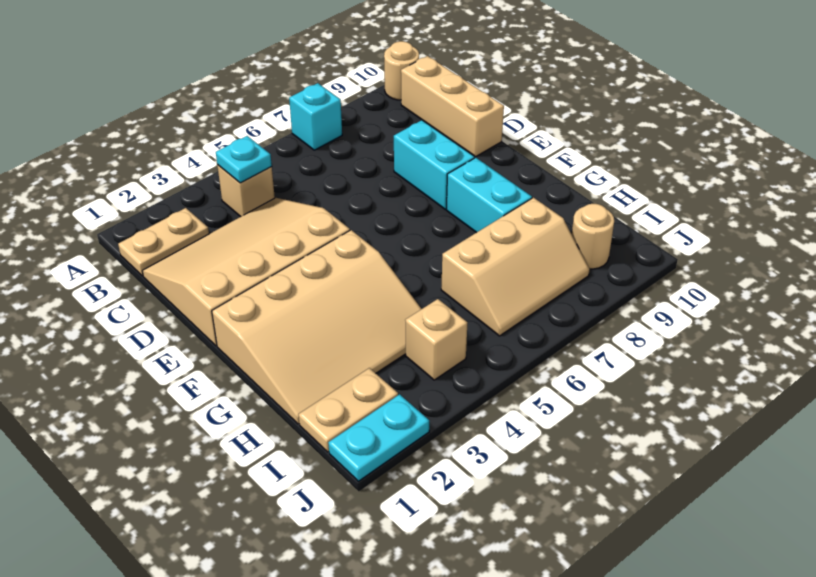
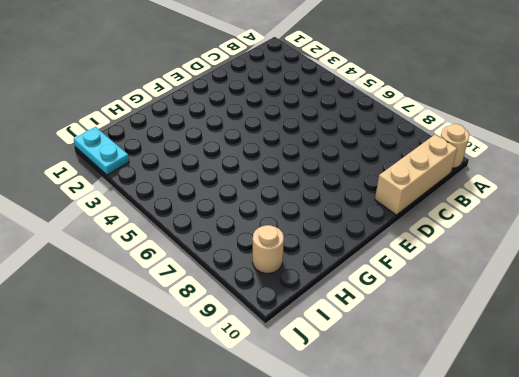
none -> cyan 1x1 brick [289,83,342,150]
none -> tan 1x2 plate [118,208,209,276]
none -> tan 1x1 brick [217,165,275,217]

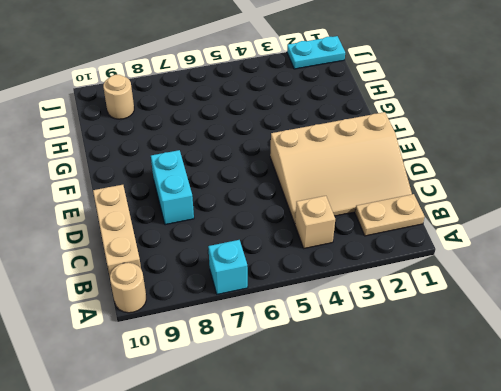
none -> tan 3x4 slope [212,230,421,424]
none -> cyan 1x2 brick [446,158,532,233]
none -> tan 2x3 slope [441,198,590,336]

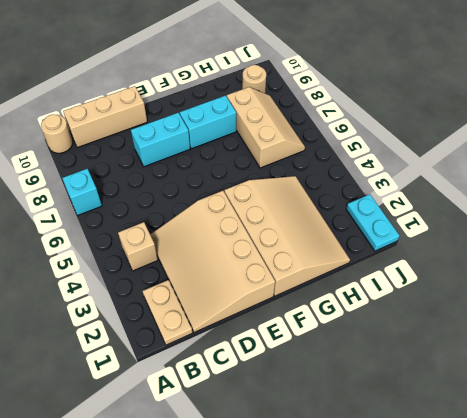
none -> tan 1x2 plate [299,368,398,452]
none -> tan 1x1 brick [405,299,467,380]
none -> cyan 1x1 plate [216,136,272,183]

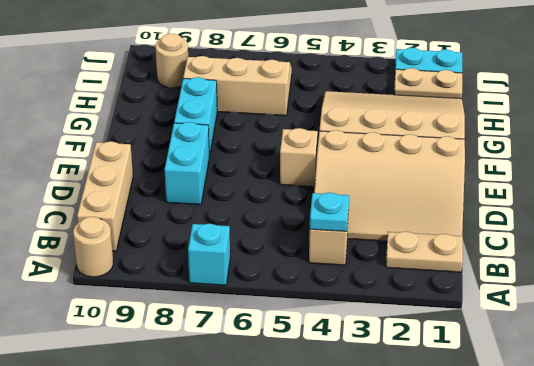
tan 1x1 brick [280,128,318,187] -> tan 1x1 brick moved to [405,299,467,380]

